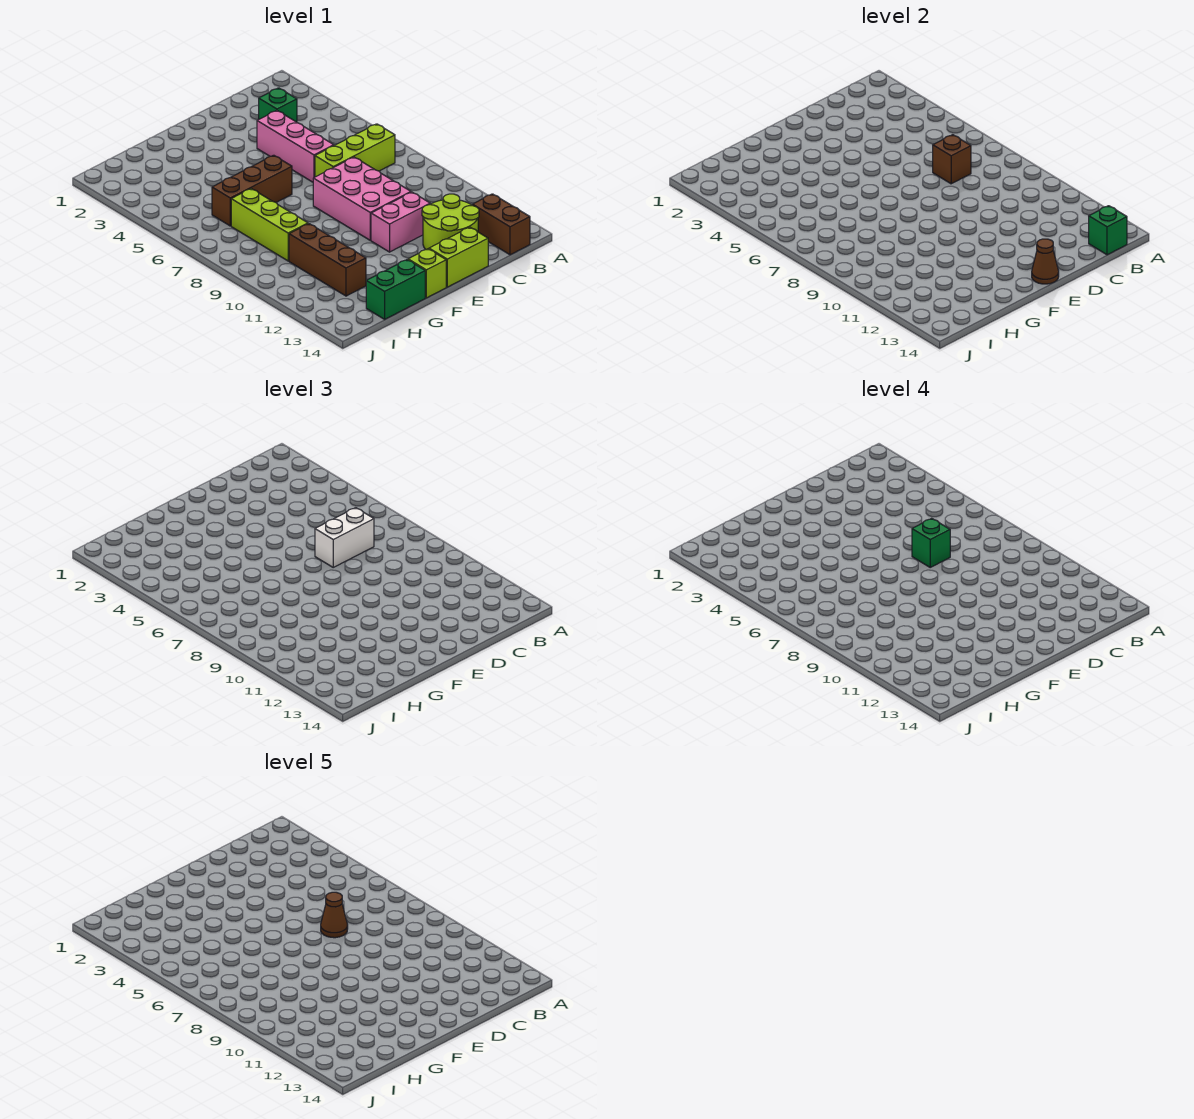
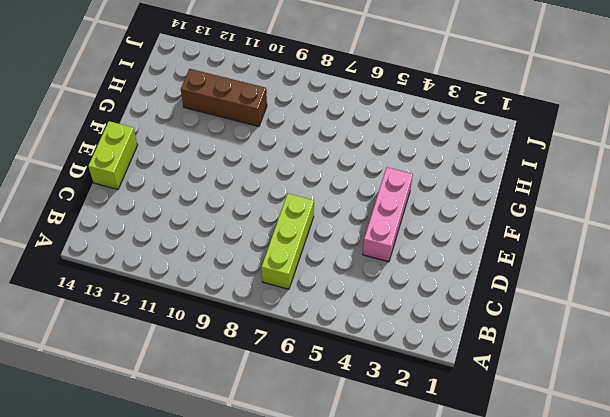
pink 1x3 brick [363,168,413,262] -> pink 1x3 brick turned to [257,111,334,182]
none -> brown 1x2 brick [472,194,530,255]
none -> green 1x1 brick [259,88,297,122]
none -> lime 2x2 round brick [422,194,479,250]

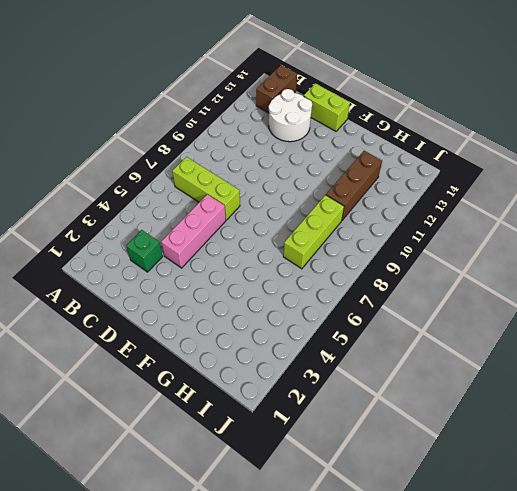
white 2x2 round brick [269,89,312,142] -> lime 2x2 round brick [422,194,479,250]
none -> pink 2x3 brick [313,157,411,240]
none -> pink 1x2 brick [371,192,430,252]
none -> brown 1x3 brick [212,155,292,226]

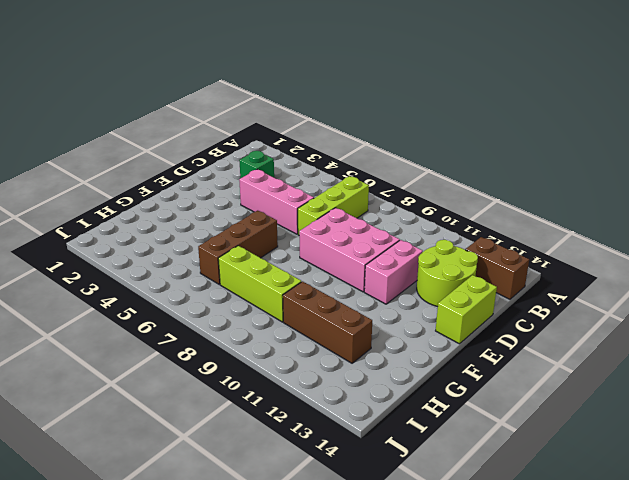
none -> lime 1x1 brick [408,249,446,298]
none -> green 1x2 brick [366,260,425,319]
none -> green 1x1 brick [1089,206,1127,255]

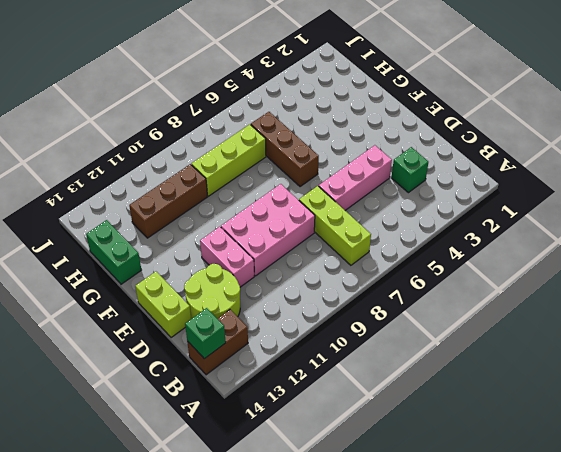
none -> lime 1x1 brick [408,249,446,298]
none -> brown 1x1 brick [933,135,971,184]
none -> brown 1x1 cone [1032,239,1059,284]

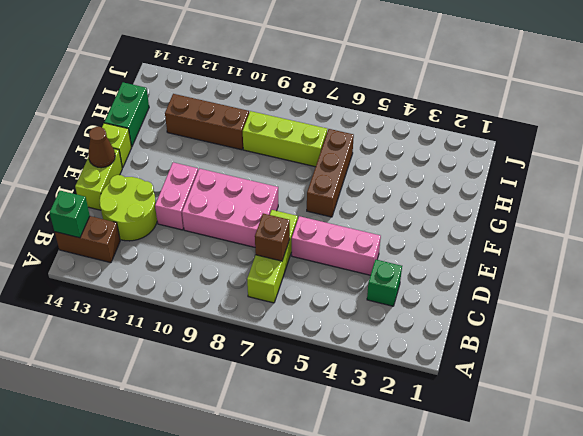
none -> white 1x2 brick [315,508,374,567]
none -> green 1x1 brick [912,518,950,567]
none -> brown 1x1 cone [321,892,348,938]

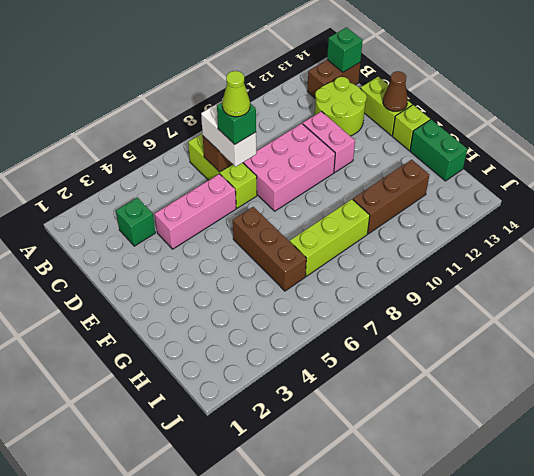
lime 1x1 cone [222,71,250,117] -> brown 1x1 cone [321,892,348,938]

